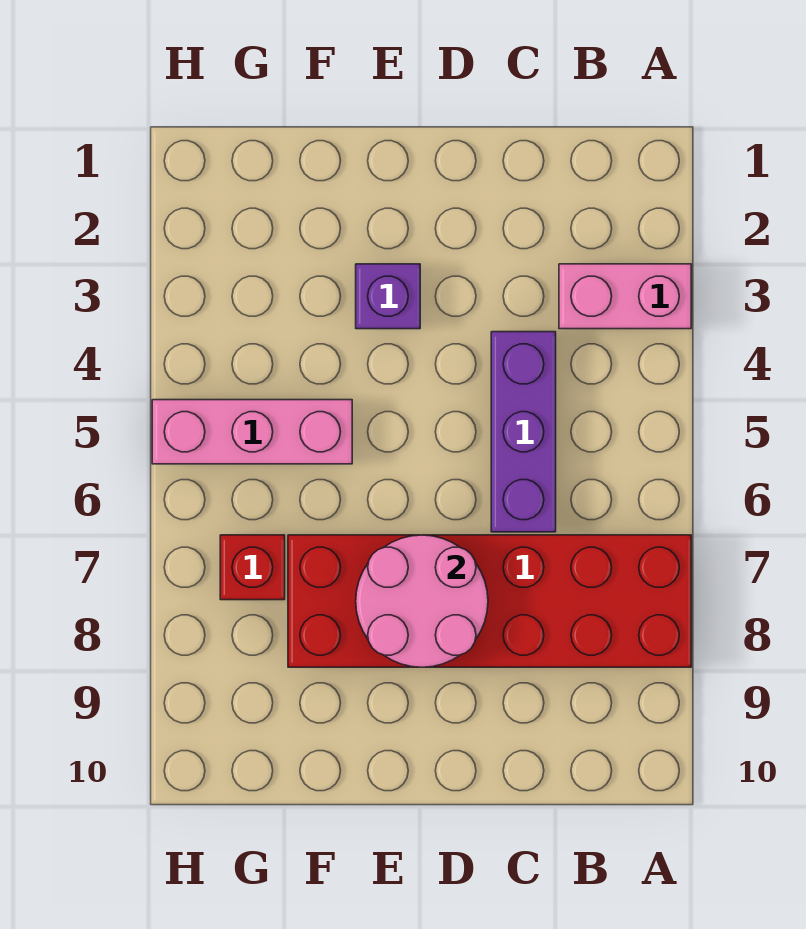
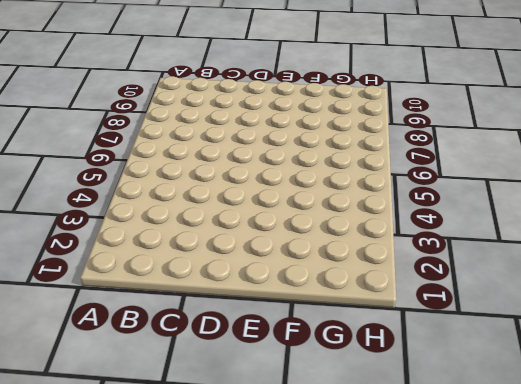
none -> pink 1x2 brick [559,264,691,329]
none -> red 2x6 brick [288,535,691,667]

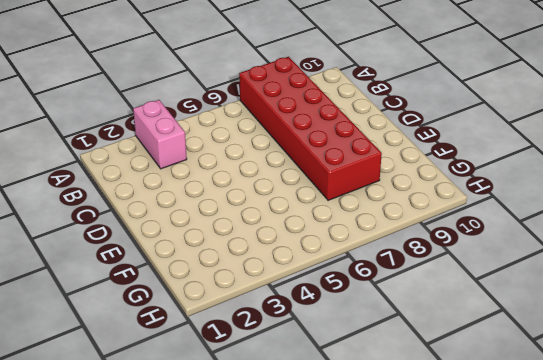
none -> purple 1x3 brick [491,332,556,532]
none -> purple 1x1 brick [356,264,420,329]

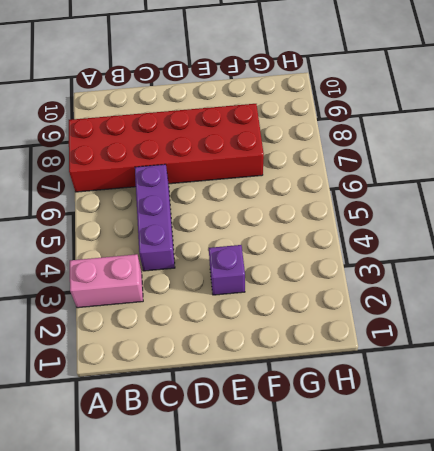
none -> pink 1x3 brick [152,400,352,464]
none -> red 1x1 brick [220,535,285,600]

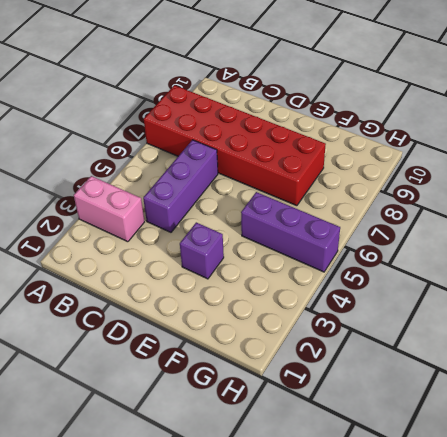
purple 1x3 brick [241,192,340,272] -> pink 1x3 brick [152,400,352,464]
none -> red 1x1 brick [220,535,285,600]
none -> pink 2x2 round brick [356,535,488,667]

